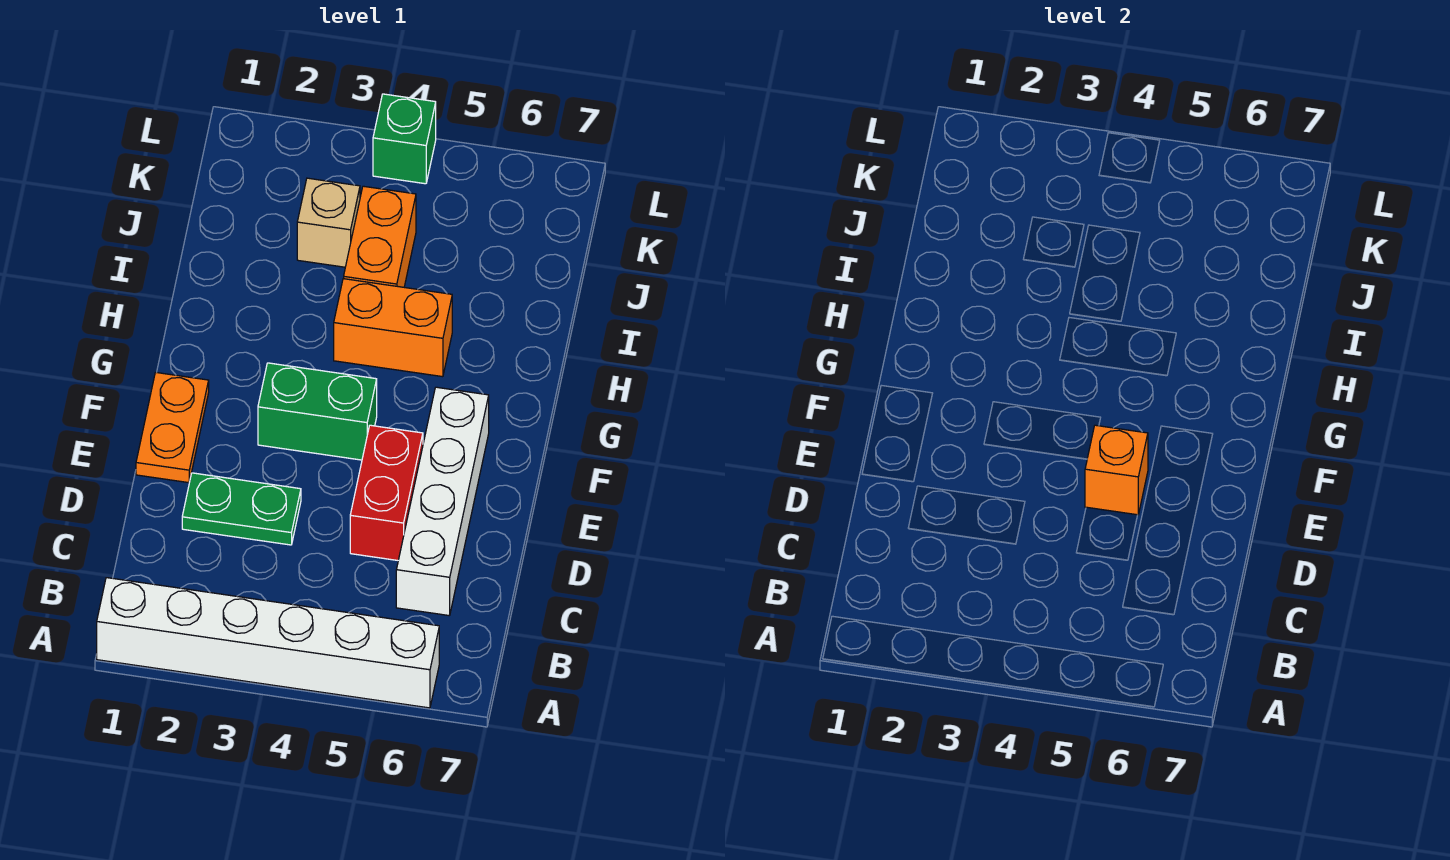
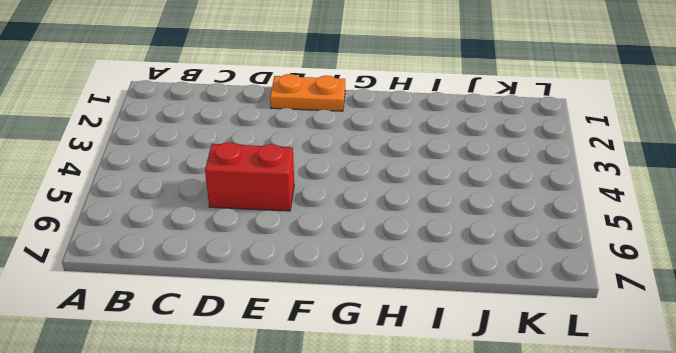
none -> white 1x6 brick [97,578,439,708]
none -> white 1x4 brick [396,387,489,616]

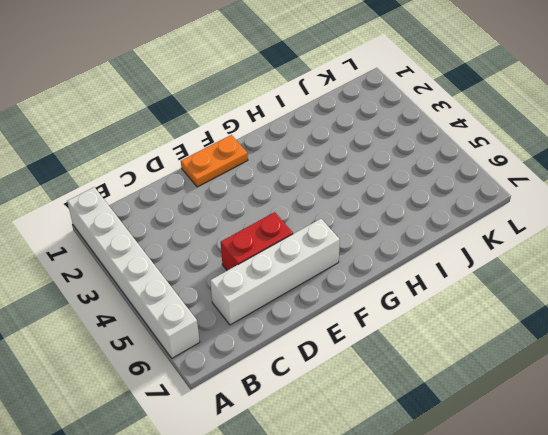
none -> green 1x2 plate [182,473,301,545]
none -> green 1x2 brick [258,363,377,460]

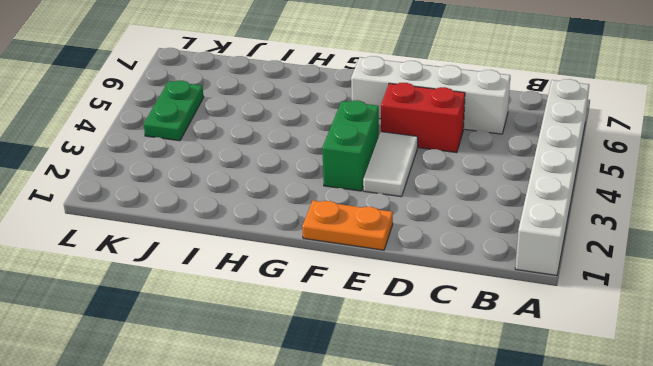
white 1x2 tile [363,132,418,197] -> none
green 1x2 plate [144,80,204,141] -> green 1x2 plate moved to [182,473,301,545]
none -> orange 1x2 brick [334,279,452,377]
none -> orange 1x2 brick [344,186,416,287]

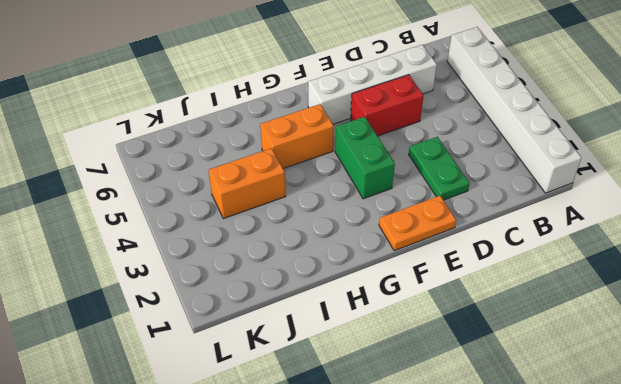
orange 1x2 brick [260,104,334,169] -> orange 1x2 brick turned to [334,279,452,377]
none -> tan 1x1 brick [297,178,360,267]
none -> green 1x1 brick [373,94,436,184]

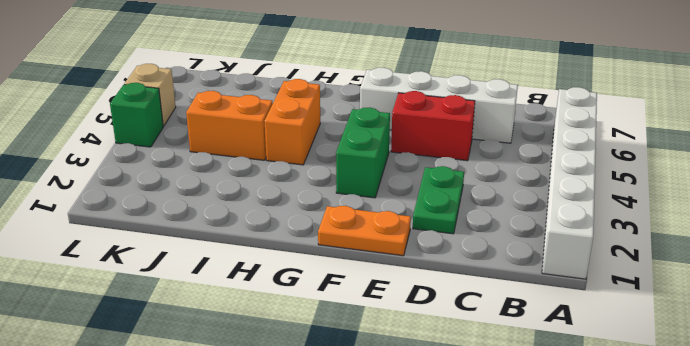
tan 1x1 brick [124,64,176,126] -> tan 1x1 brick moved to [297,178,360,267]
none -> orange 1x1 brick [1085,425,1148,515]

